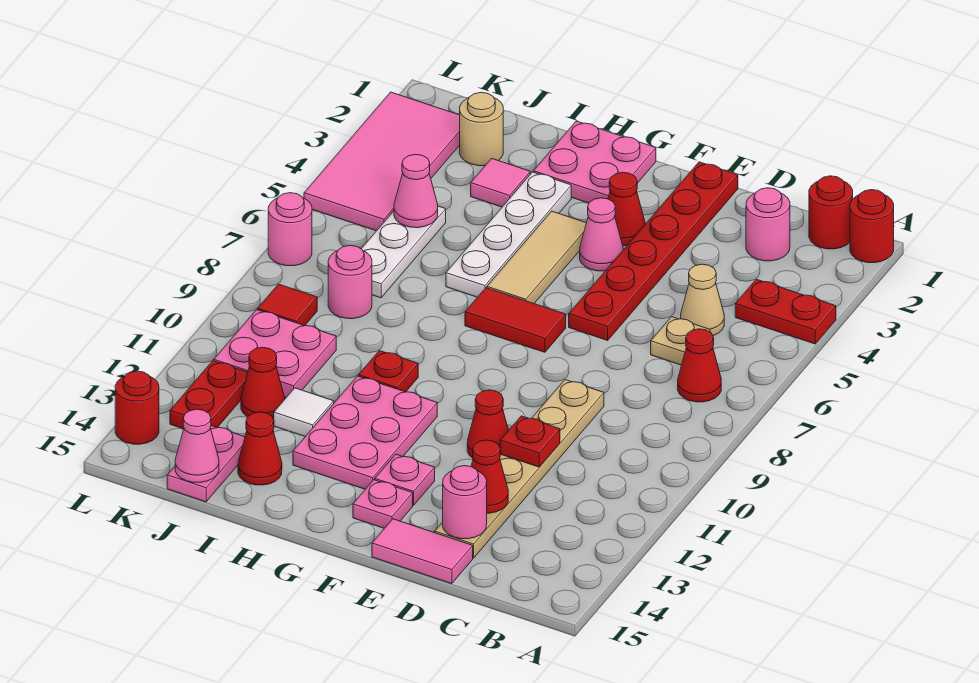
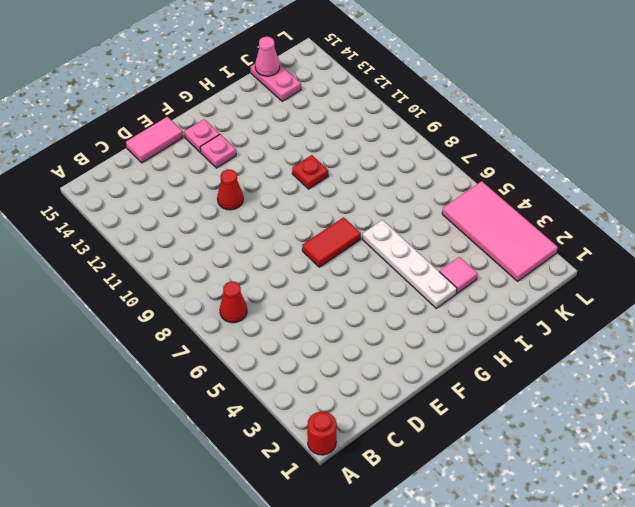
none -> red 1x2 plate [735,279,836,344]
none -> red 1x1 round brick [809,176,853,249]
none -> pink 1x1 round brick [746,188,790,261]
none -> tan 1x1 cone [681,264,724,336]

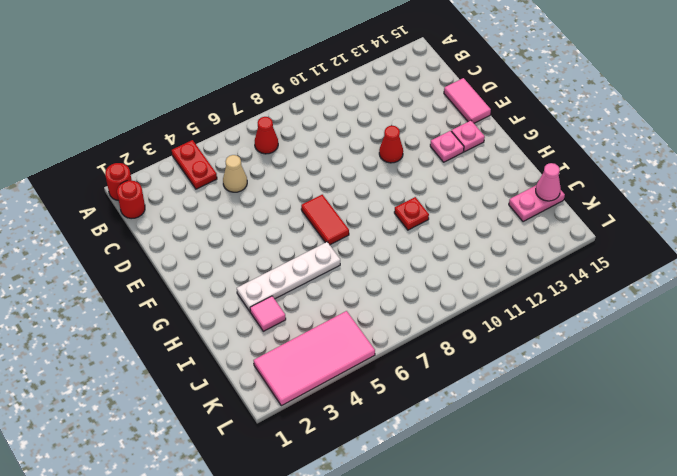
none -> pink 1x1 round brick [746,188,790,261]
none -> tan 1x1 plate [651,317,710,365]
none -> tan 1x6 plate [435,380,604,558]
none -> red 1x6 plate [569,162,738,340]

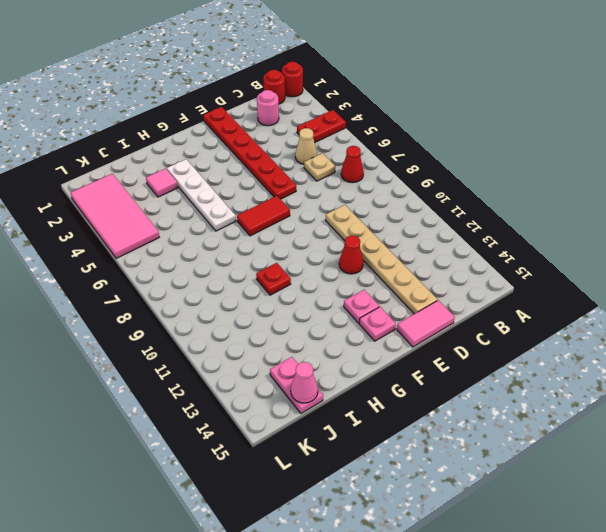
none -> red 1x1 cone [608,173,645,246]
none -> pink 1x1 cone [580,198,623,271]
none -> pink 2x2 plate [533,121,656,203]
none -> tan 1x3 tile [487,211,586,303]

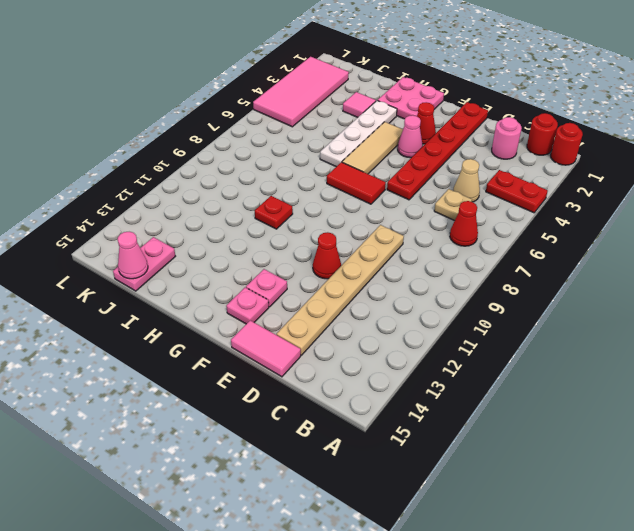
none -> pink 2x3 plate [293,376,437,489]
none -> white 1x1 tile [274,388,334,437]
none -> red 1x1 cone [238,412,282,485]
none -> tan 1x1 round brick [460,93,503,166]

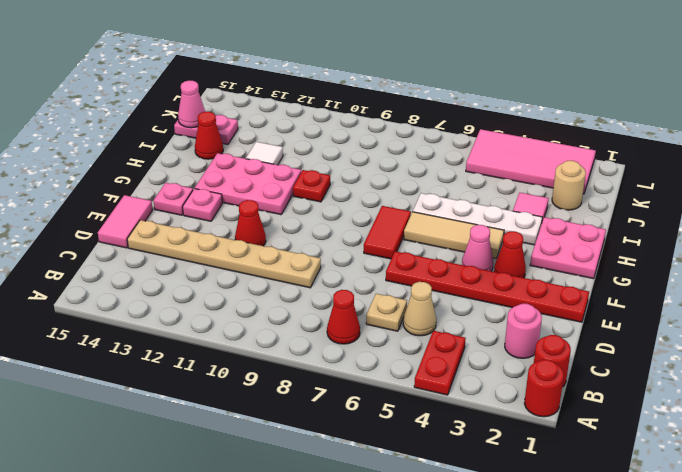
none -> white 1x3 plate [362,206,446,298]
none -> pink 1x1 round brick [328,245,372,319]
none -> pink 2x2 plate [214,310,336,397]
none -> red 1x1 cone [241,347,285,419]

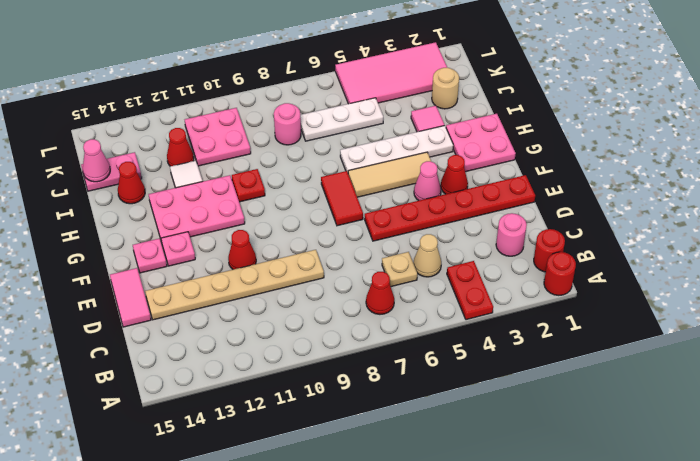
none -> red 1x1 tile [258,284,317,326]
none -> red 1x2 plate [170,361,248,429]
none -> pink 1x1 round brick [268,193,312,266]
none -> red 1x1 round brick [115,371,159,444]

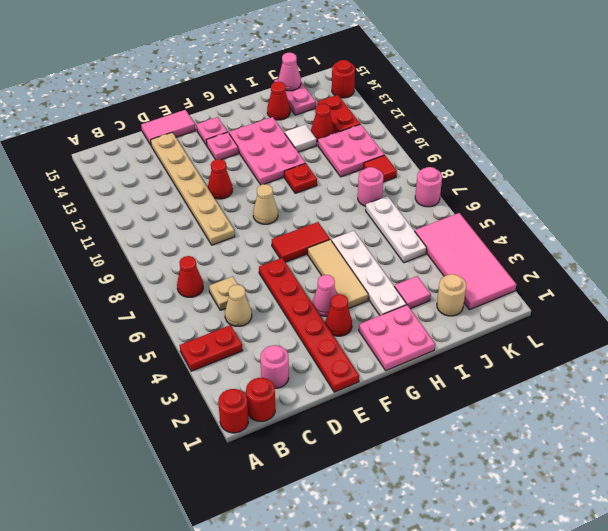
tan 1x1 cone [253,184,278,224] -> none
none -> red 1x1 plate [500,416,560,467]
none -> red 1x1 cone [471,440,508,513]
none -> pink 1x1 round brick [443,466,487,539]
none -> pink 1x1 cone [394,154,438,228]

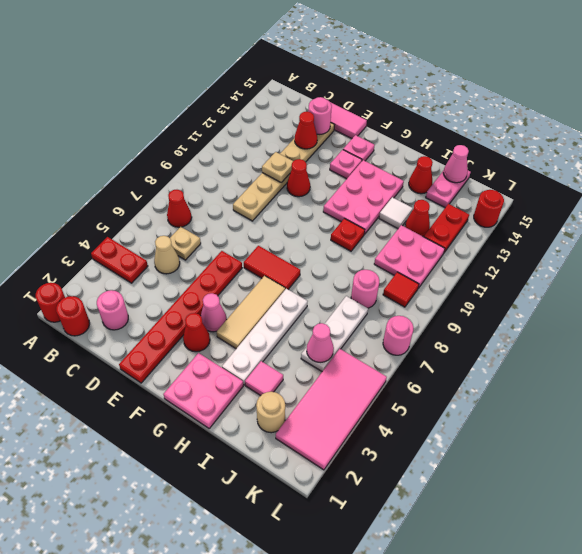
tan 1x1 plate [262,152,293,183] -> red 1x1 plate [500,416,560,467]

